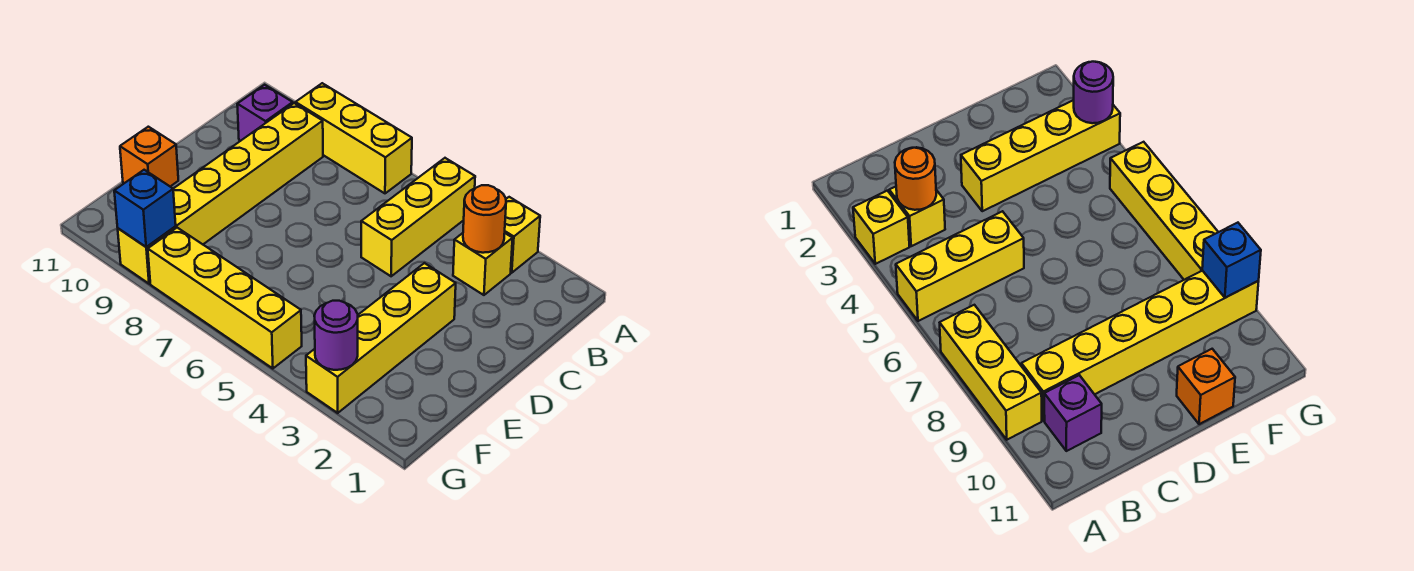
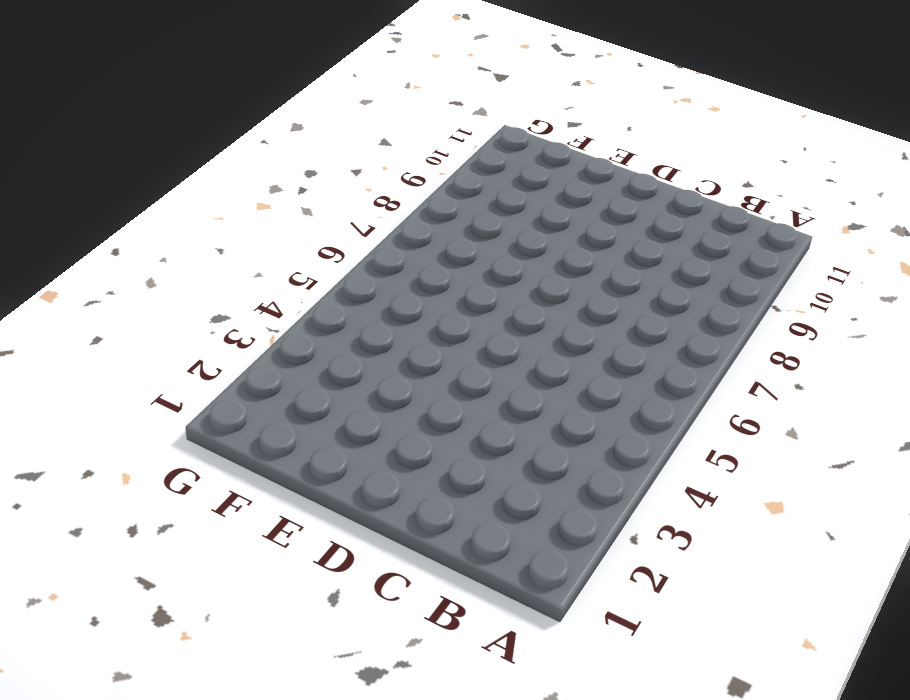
none -> yellow 1x1 brick [505,197,540,273]
none -> yellow 1x3 brick [361,158,475,276]
none -> yellow 1x3 brick [296,83,412,193]

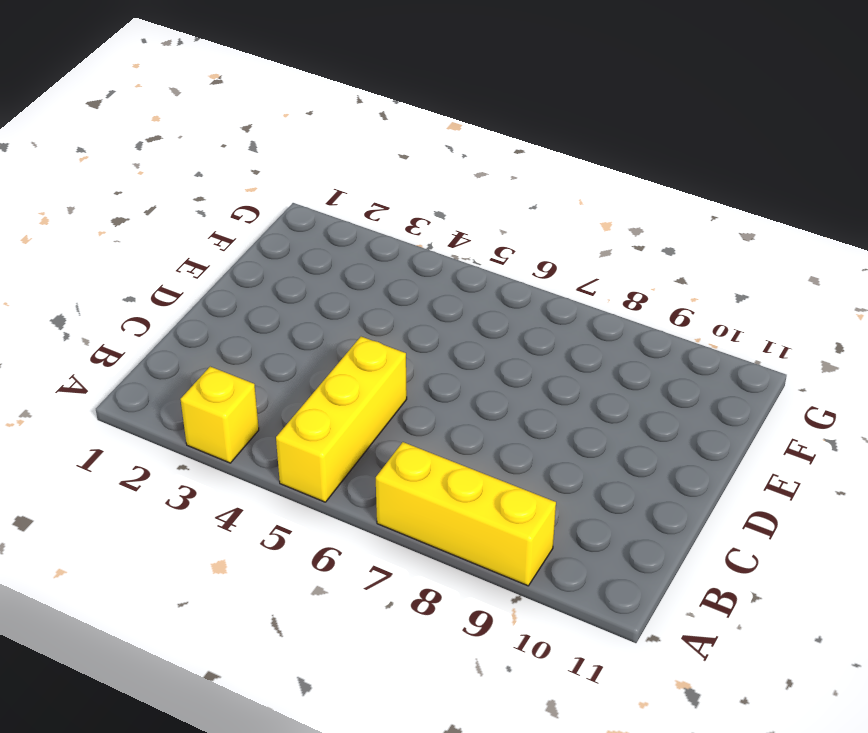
none -> yellow 1x1 brick [453,233,513,295]
none -> yellow 1x6 brick [118,103,323,284]
none -> purple 1x1 brick [237,85,293,141]

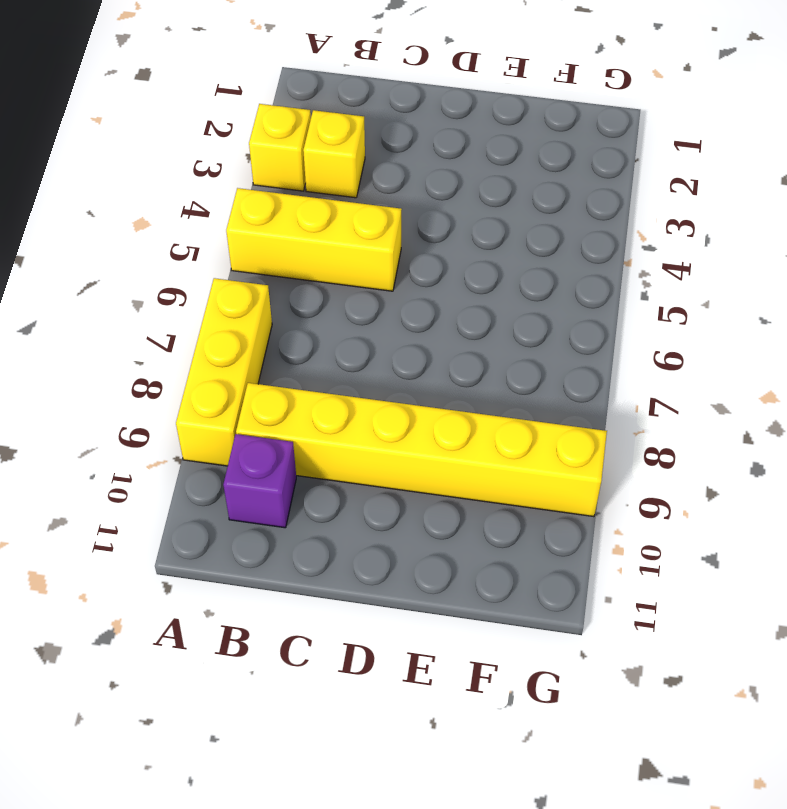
none -> yellow 1x4 brick [306,263,456,413]
none -> orange 1x1 brick [120,127,178,186]
none -> yellow 1x4 brick [148,228,302,369]

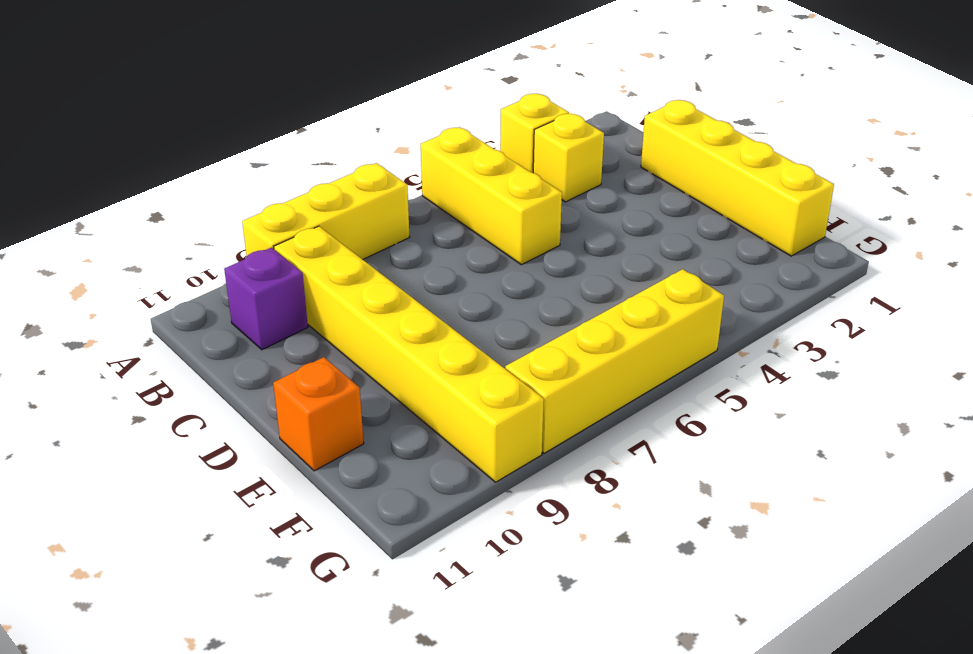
yellow 1x4 brick [641,100,834,256] -> yellow 1x4 brick moved to [306,263,456,413]
none -> orange 1x1 round brick [463,185,506,253]
none -> purple 1x1 round brick [314,301,358,370]
none -> blue 1x1 brick [114,170,176,247]

